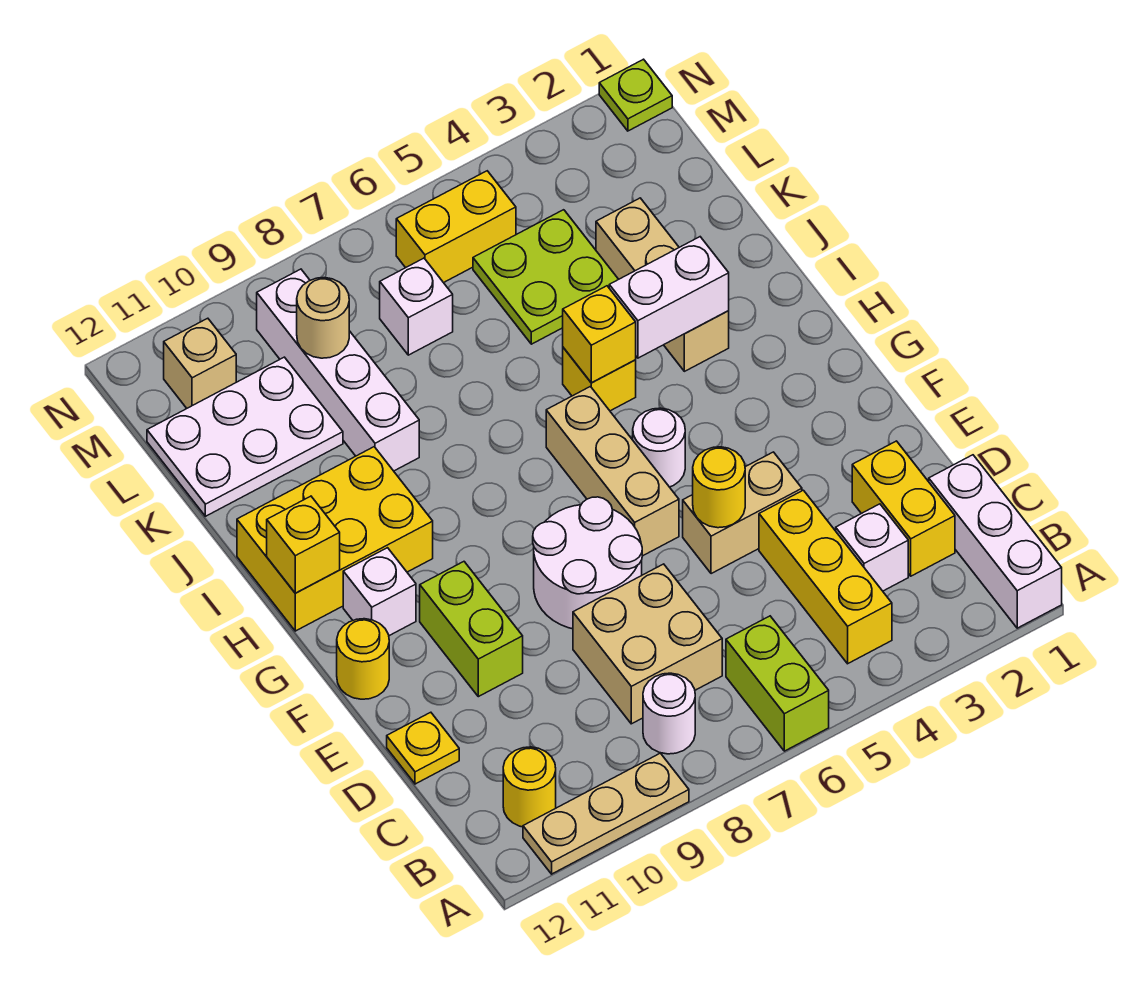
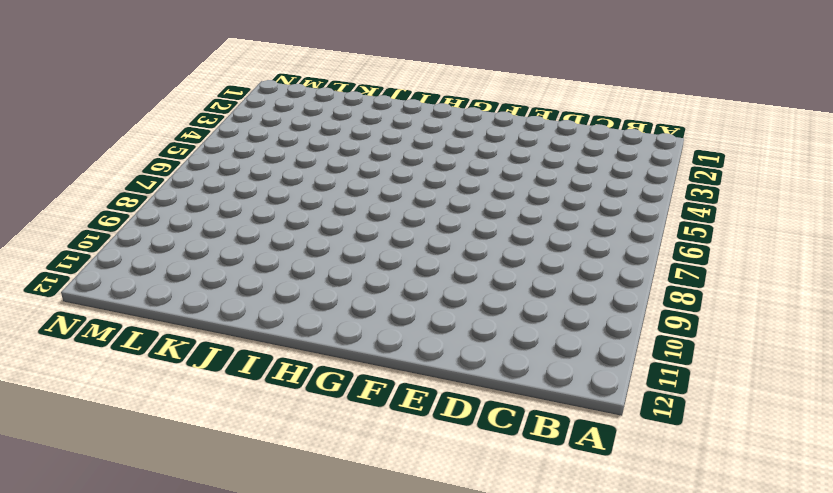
none -> white 1x3 brick [929,455,1062,628]
none -> lime 1x2 brick [726,616,829,751]
none -> tan 1x3 plate [523,753,689,874]
none -> yellow 1x3 brick [759,490,892,664]

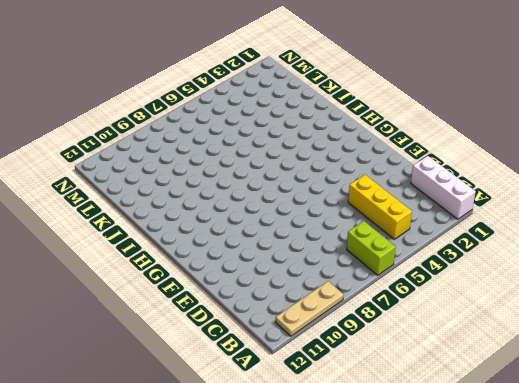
none -> white 1x1 round brick [643,673,695,754]
none -> yellow 1x1 round brick [503,747,556,827]
none -> yellow 1x2 brick [852,441,955,576]
none -> white 1x1 brick [836,504,908,591]

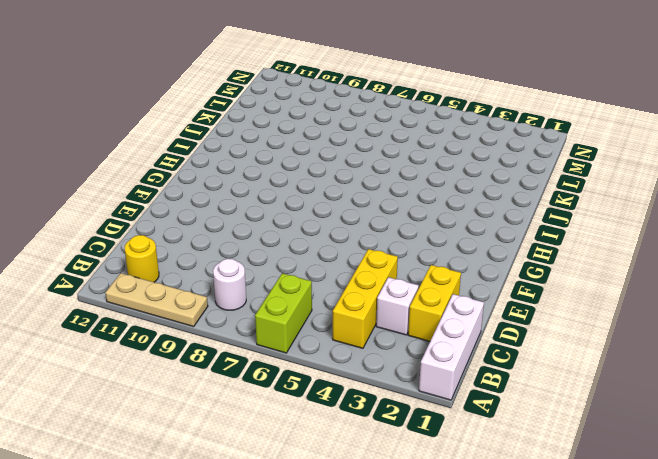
none -> tan 2x2 brick [573,564,722,724]
none -> yellow 1x1 plate [387,712,459,784]
none -> tan 1x2 brick [683,452,802,574]
none -> white 2x2 round brick [533,497,642,629]

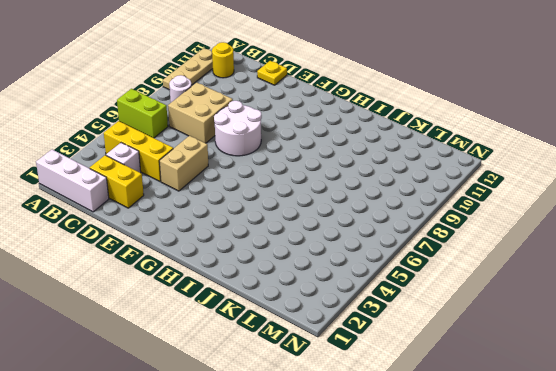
none -> lime 1x2 brick [420,562,523,697]
none -> tan 1x3 brick [546,387,679,556]
none -> yellow 1x1 round brick [337,619,389,699]
none -> white 1x1 round brick [633,408,685,487]

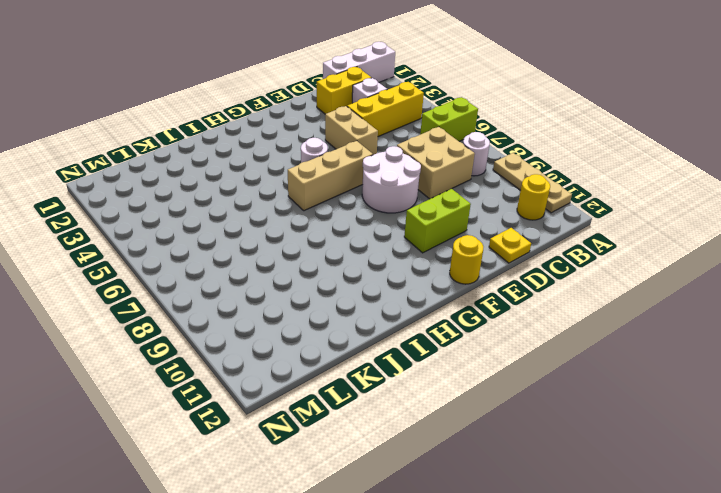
none -> white 1x1 brick [343,548,416,636]
none -> yellow 2x3 brick [237,447,433,631]
none -> tan 1x3 brick [596,198,729,371]
none -> yellow 1x1 brick [563,348,636,411]

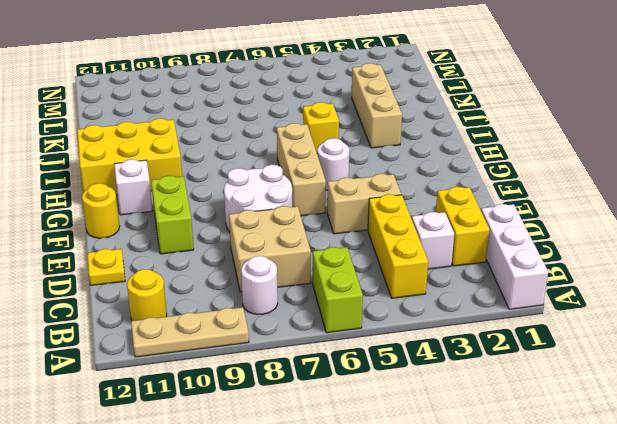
none -> white 1x4 brick [257,269,419,471]
none -> lime 2x2 plate [473,210,618,344]
none -> white 2x3 plate [147,357,343,516]
none -> white 1x1 brick [380,258,453,355]

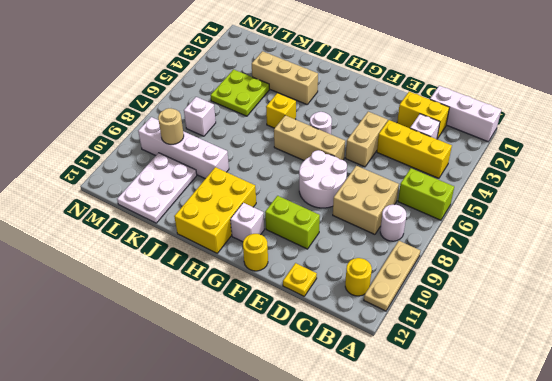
none -> yellow 1x2 brick [396,171,516,283]
none -> tan 1x1 brick [164,318,236,408]
none -> lime 1x1 plate [599,59,672,131]
none -> yellow 1x1 round brick [693,447,745,528]

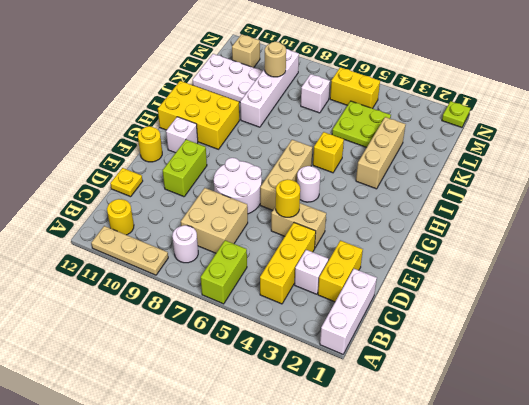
none -> yellow 1x1 brick [267,496,340,593]
none -> white 1x2 brick [609,237,729,358]
none -> yellow 1x1 brick [563,286,636,383]

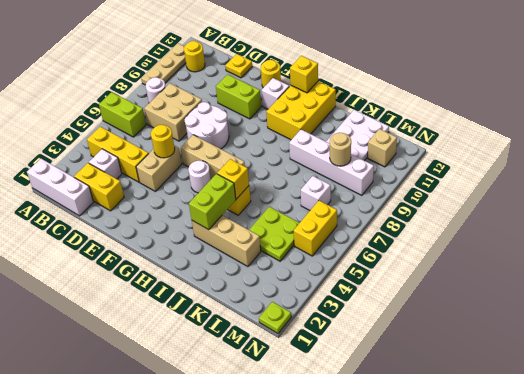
lime 1x2 brick [189,174,236,230] -> white 1x2 brick [609,237,729,358]

